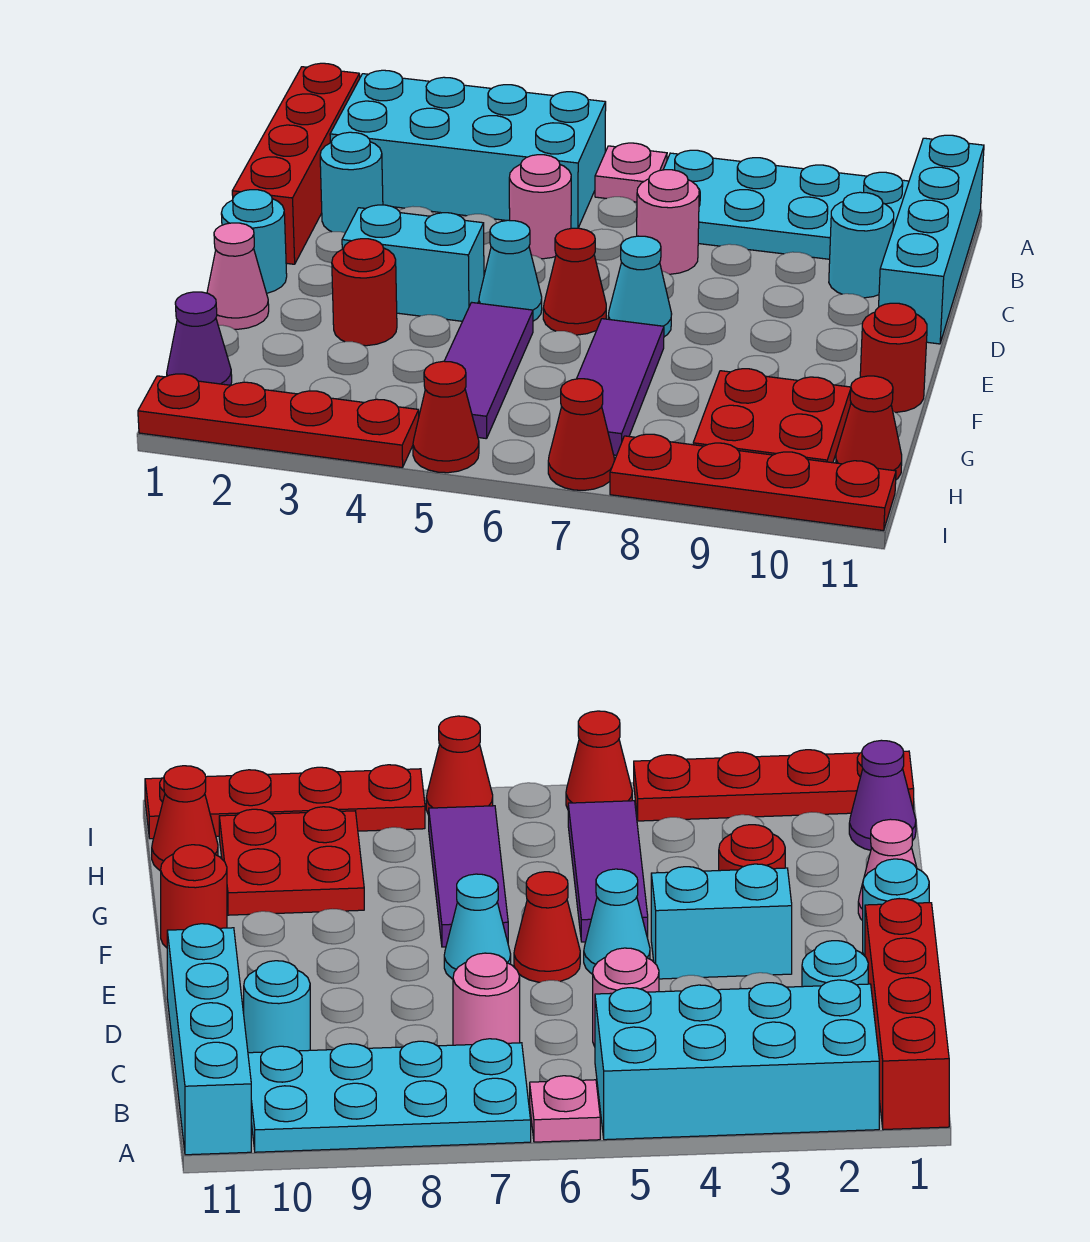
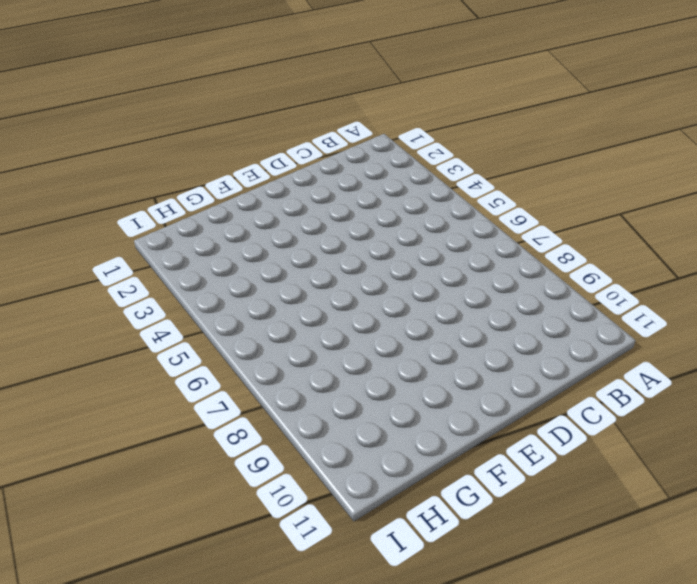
none -> red 1x4 brick [232,63,360,264]
none -> cyan 2x4 brick [330,70,606,228]
none -> pink 1x1 plate [595,143,667,202]

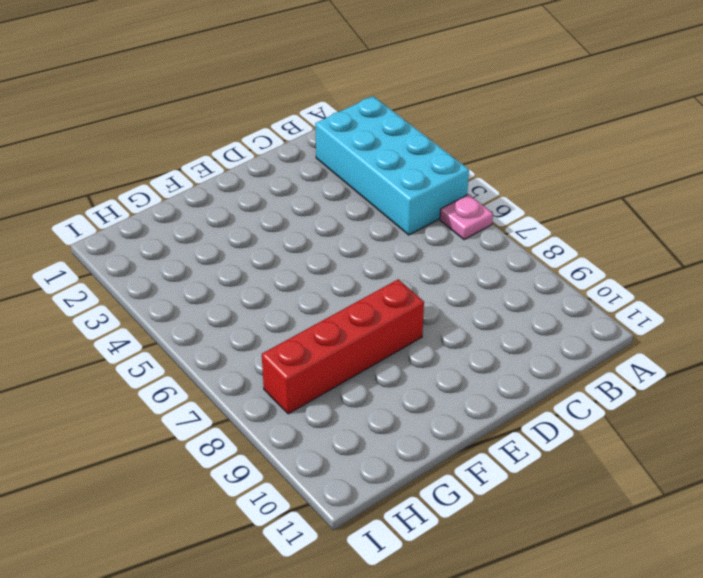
red 1x4 brick [262,279,424,414] -> red 1x4 brick moved to [232,63,360,264]
none -> cyan 2x4 plate [663,150,909,259]
none -> cyan 1x4 brick [879,135,984,344]
none -> cyan 1x1 round brick [320,132,383,233]

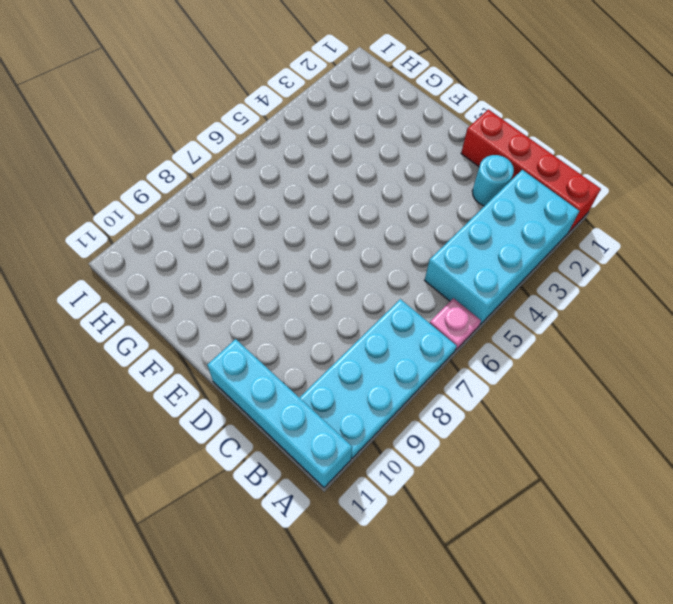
none -> pink 1x1 round brick [509,155,571,259]
none -> pink 1x1 round brick [637,170,699,274]
none -> cyan 1x1 round brick [829,192,894,298]

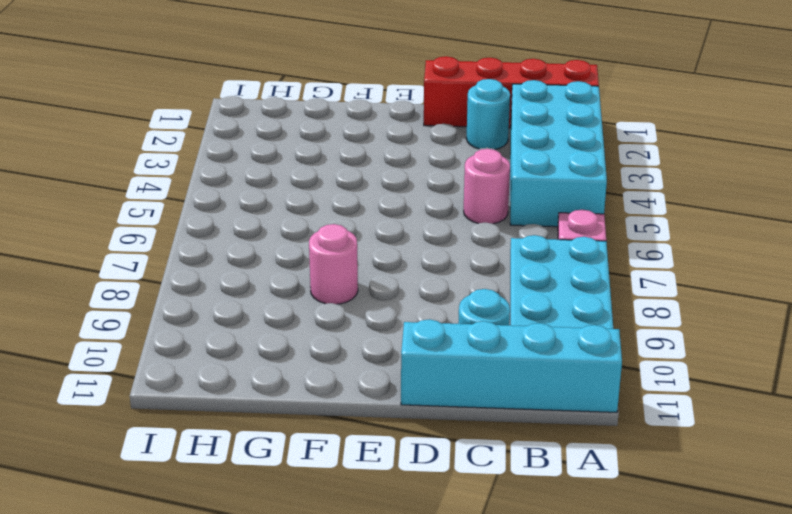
pink 1x1 round brick [309,224,358,304] -> pink 1x1 round brick moved to [637,170,699,274]
none -> cyan 1x1 round brick [221,190,287,293]
none -> cyan 1x2 brick [342,205,484,321]
none -> cyan 1x1 cone [479,220,542,321]

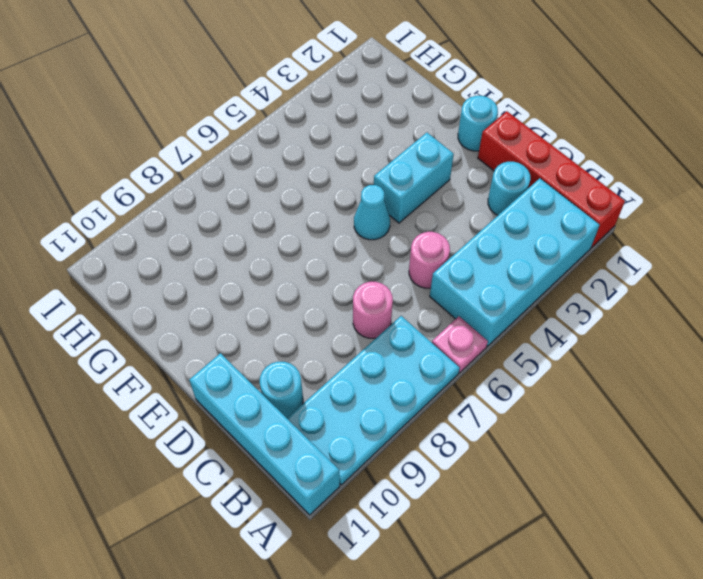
none -> red 1x1 cone [543,228,606,335]
none -> cyan 1x1 cone [608,236,672,337]
none -> pink 1x1 cone [207,223,269,329]

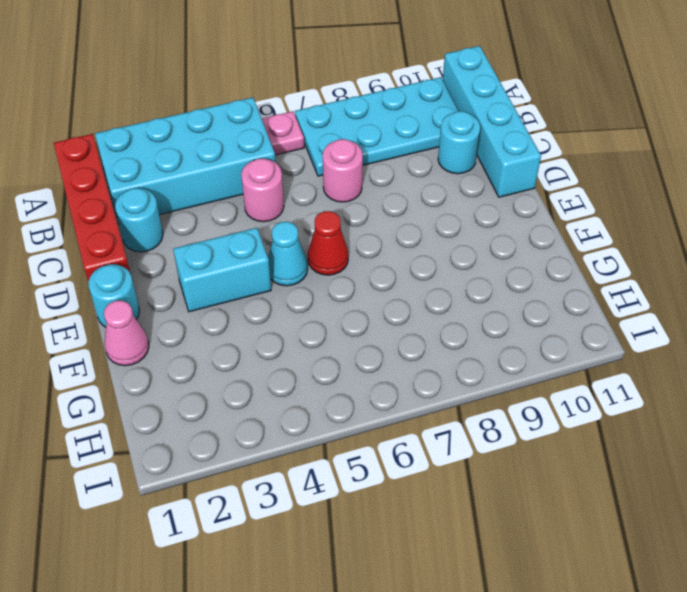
none -> cyan 1x1 cone [608,236,672,337]
none -> red 1x1 round brick [332,239,397,346]
none -> purple 1x3 tile [445,302,533,439]

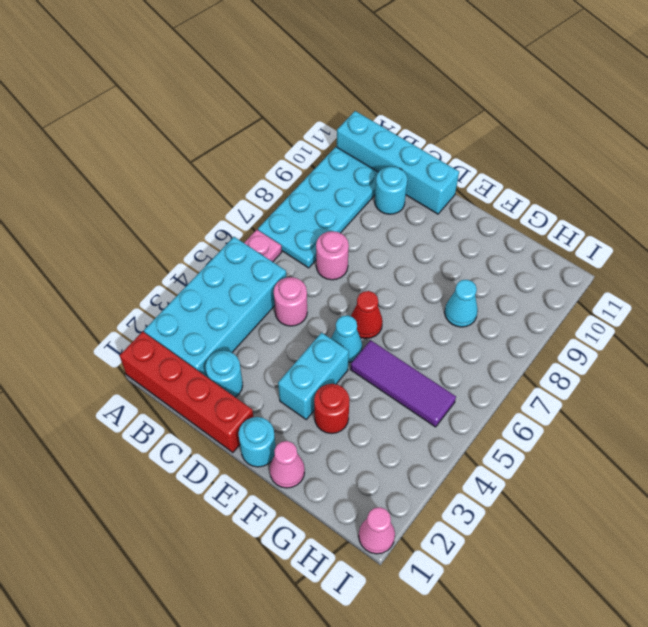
cyan 1x1 cone [445,280,478,327] -> cyan 1x1 cone moved to [608,236,672,337]
pink 1x1 cone [359,507,395,554] -> red 1x4 plate [138,374,419,468]
none -> purple 1x3 tile [577,319,664,455]
none -> red 1x1 round brick [860,303,927,412]
none -> red 2x2 plate [693,369,851,463]

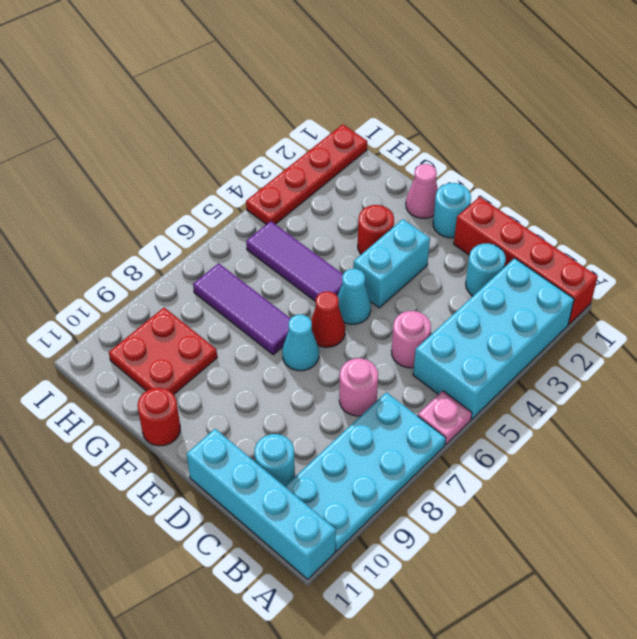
none -> purple 1x1 cone [167,292,232,385]
none -> red 1x1 cone [836,376,902,480]
none -> red 1x1 cone [413,361,479,473]

